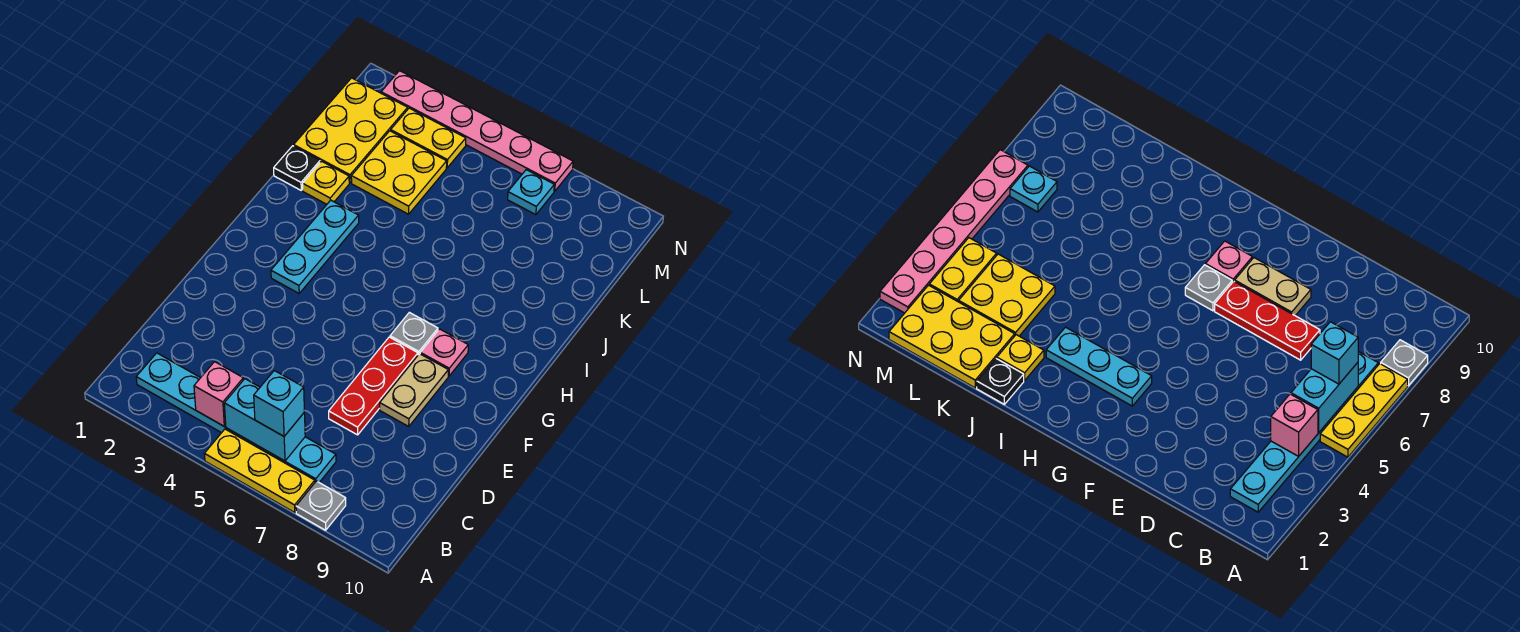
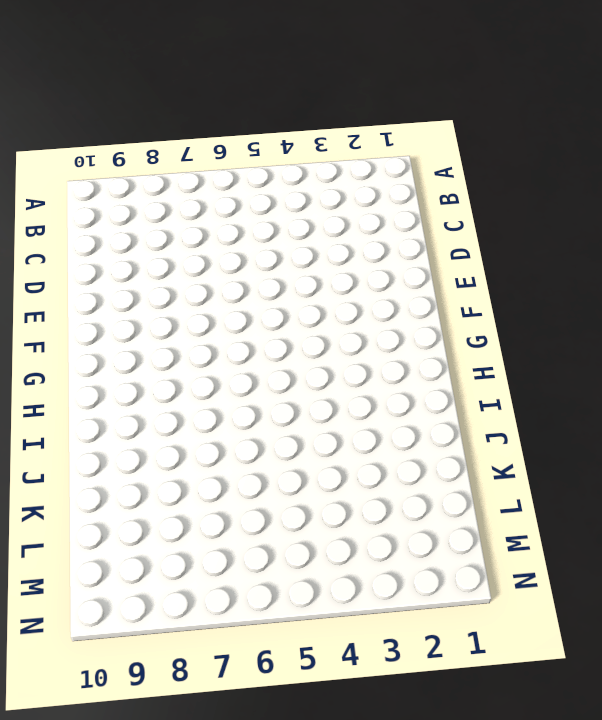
none -> yellow 1x3 plate [205,429,315,513]
none -> grey 1x1 plate [296,481,346,530]
none -> cyan 1x6 plate [136,353,336,482]

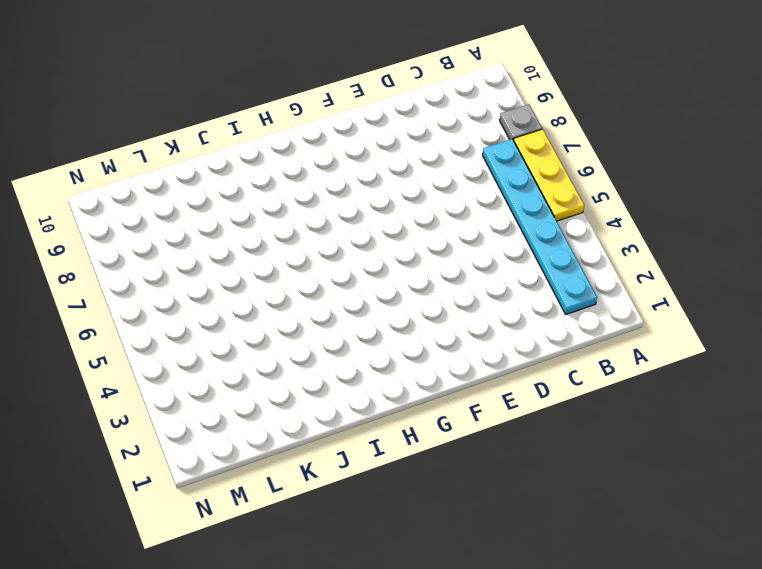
none -> red 1x3 plate [329,337,418,435]
none -> tan 1x2 plate [380,354,448,426]
none -> cyan 1x3 plate [271,200,359,293]

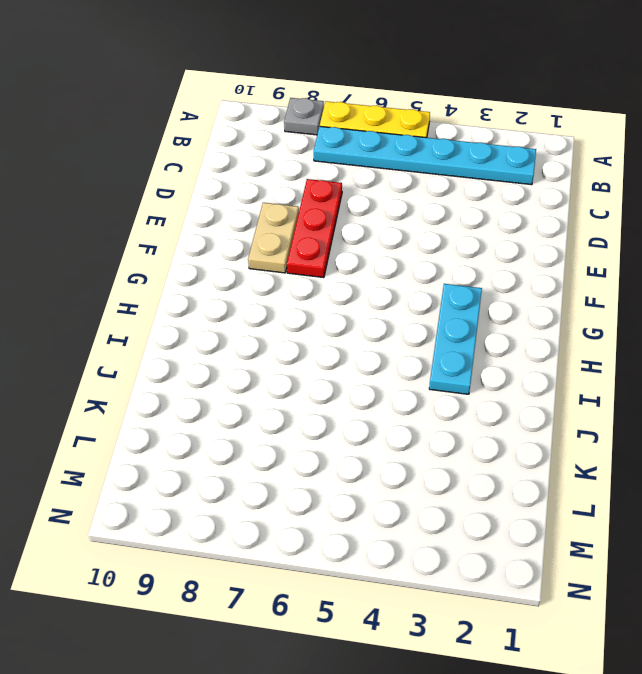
none -> grey 1x1 plate [390,312,438,355]
none -> pink 1x1 plate [420,329,468,376]
none -> black 1x1 plate [274,146,320,190]

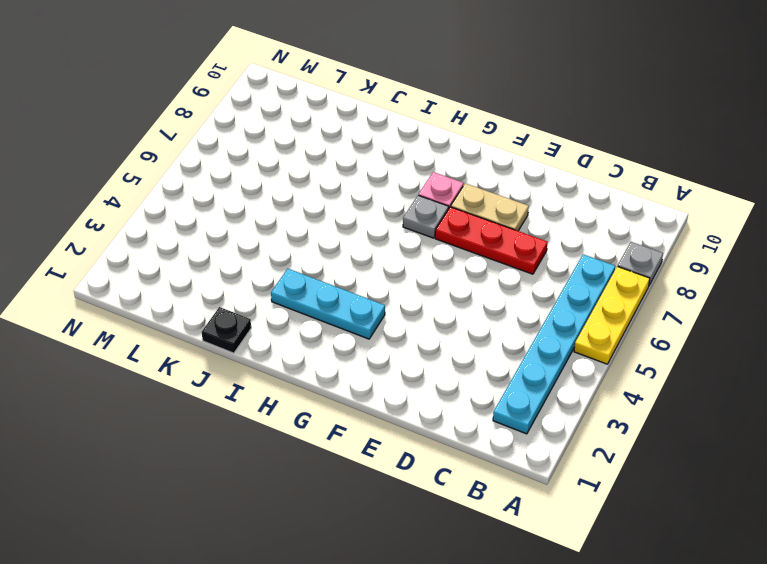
none -> yellow 1x1 plate [303,161,349,204]
none -> yellow 2x3 plate [294,78,408,183]
none -> yellow 2x2 plate [351,131,447,214]

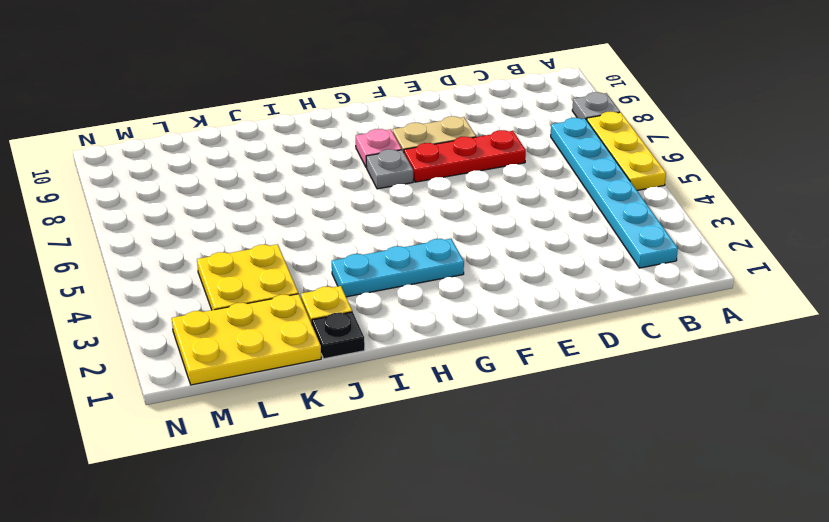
none -> yellow 1x2 plate [391,108,466,168]
none -> cyan 1x1 plate [508,170,554,215]
none -> pink 1x6 plate [381,71,573,191]

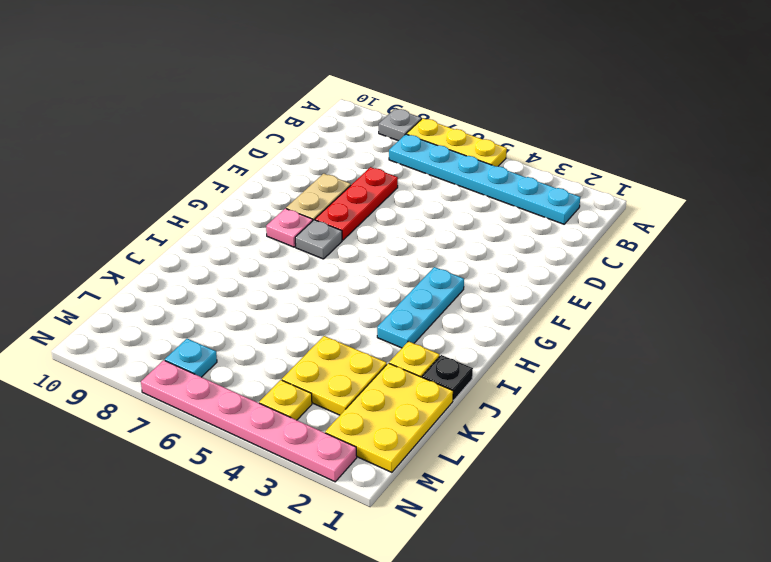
yellow 1x1 plate [259,380,312,420] -> yellow 1x2 plate [391,108,466,168]
none -> pink 1x1 brick [194,362,243,426]
none -> cyan 1x2 brick [224,379,305,461]
none -> cyan 1x1 brick [254,371,304,436]

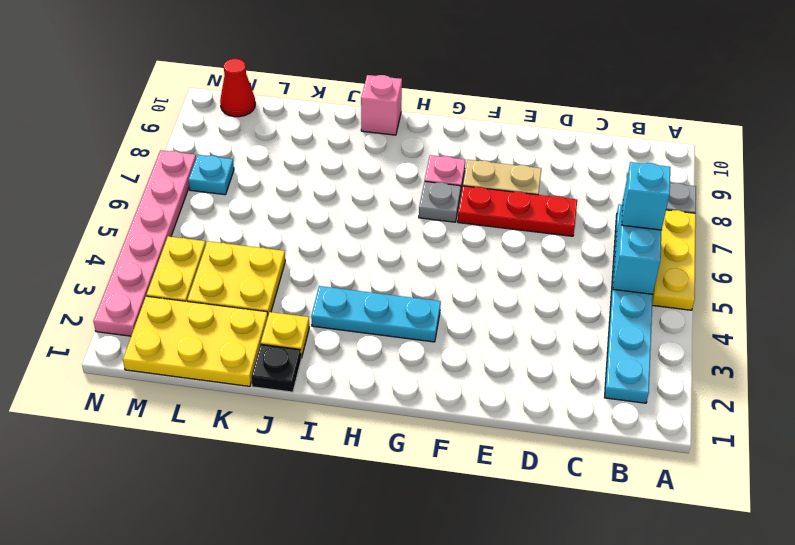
pink 1x1 brick [361,75,402,135] -> pink 1x1 brick moved to [194,362,243,426]
red 1x1 cone [220,59,255,117] -> none

